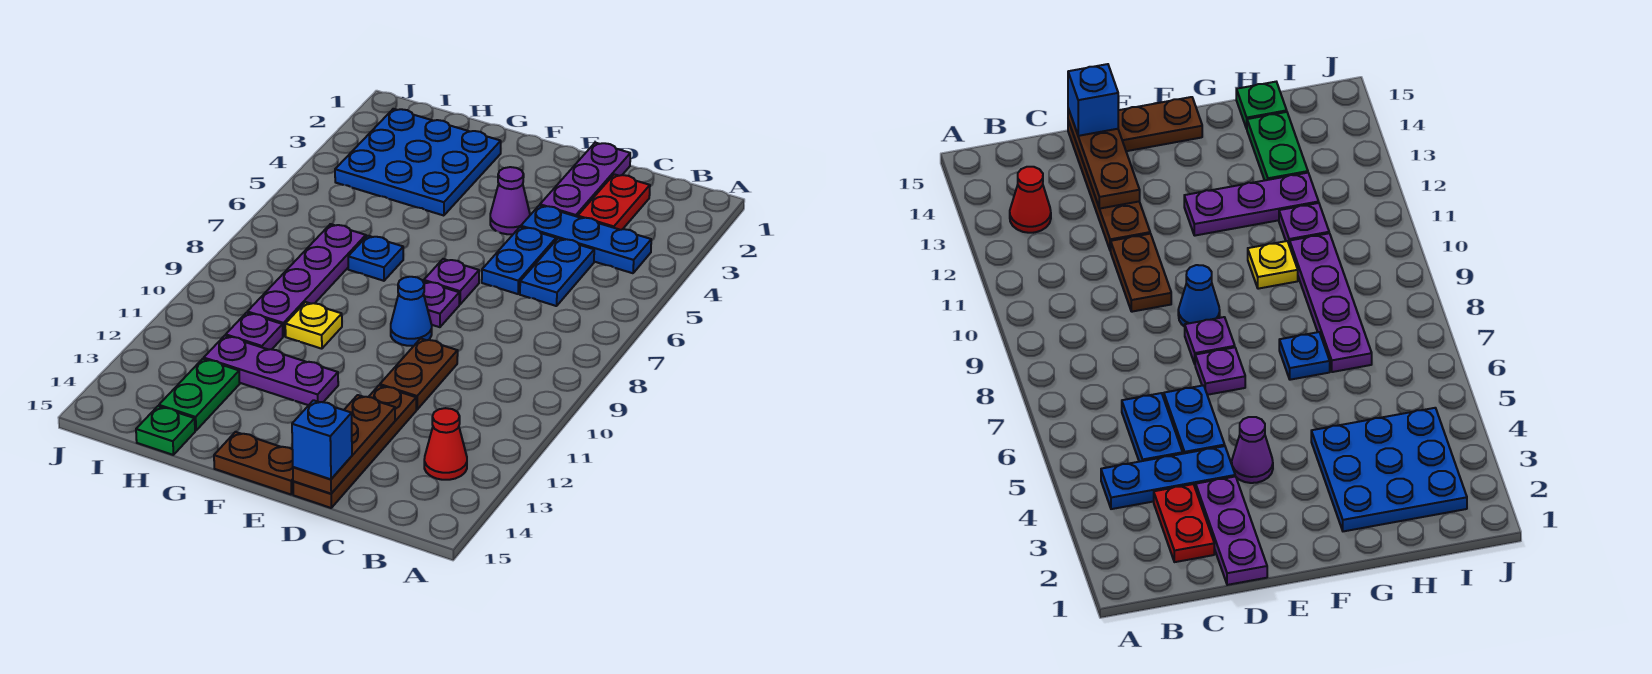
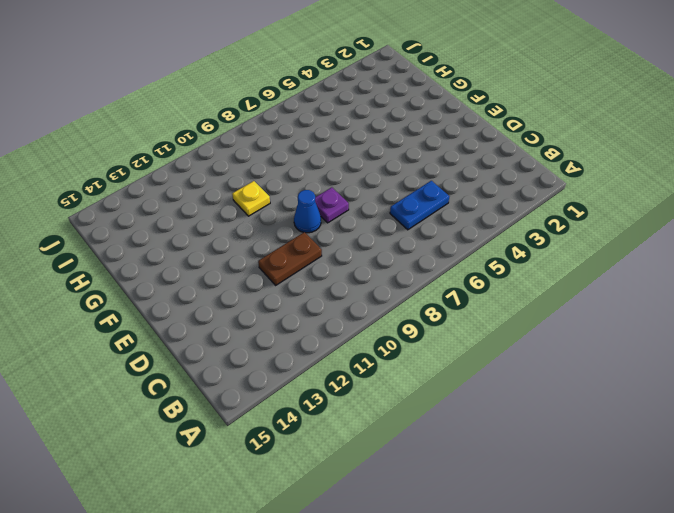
none -> blue 1x3 plate [521,205,651,273]
none -> red 1x1 cone [424,408,467,480]
none -> red 1x2 plate [578,174,650,230]

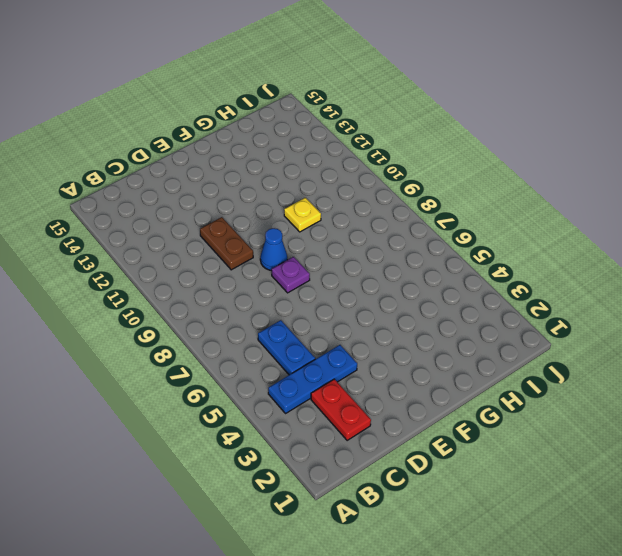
none -> red 1x1 cone [424,408,467,480]
none -> purple 1x3 plate [540,143,630,217]
none -> blue 1x2 plate [482,227,556,294]

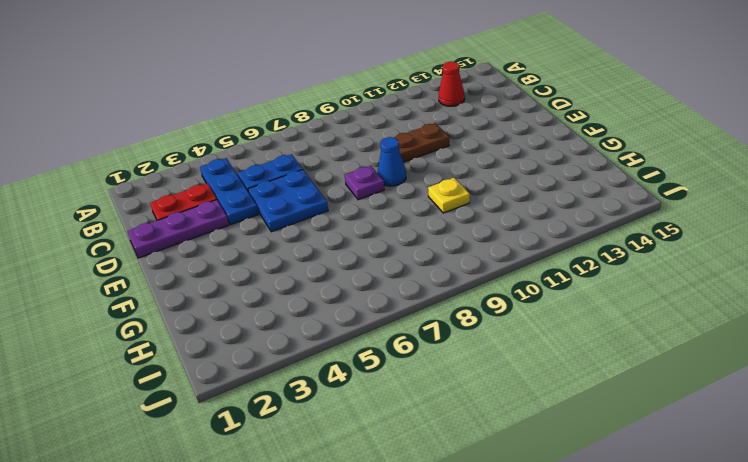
blue 2x2 plate [248,170,328,232] -> blue 1x2 plate [482,227,556,294]
none -> brown 1x4 plate [293,385,416,508]
none -> purple 1x1 cone [490,167,530,234]
none -> purple 1x1 plate [424,259,479,305]

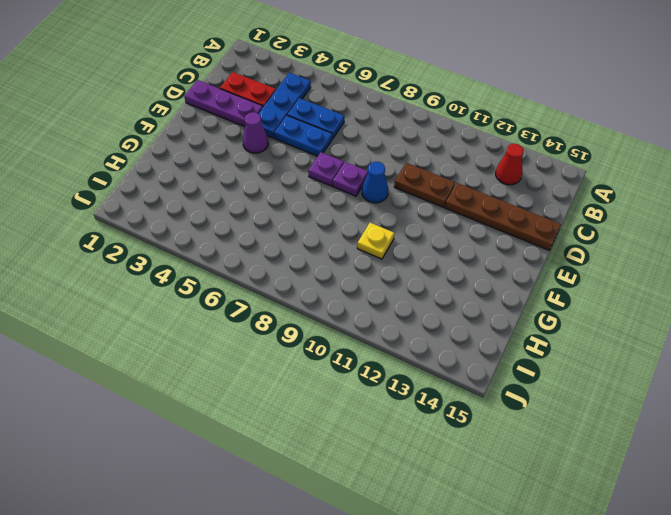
none -> brown 1x2 plate [214,432,293,494]
none -> purple 1x3 plate [204,336,338,405]
none -> blue 3x3 plate [335,109,501,216]

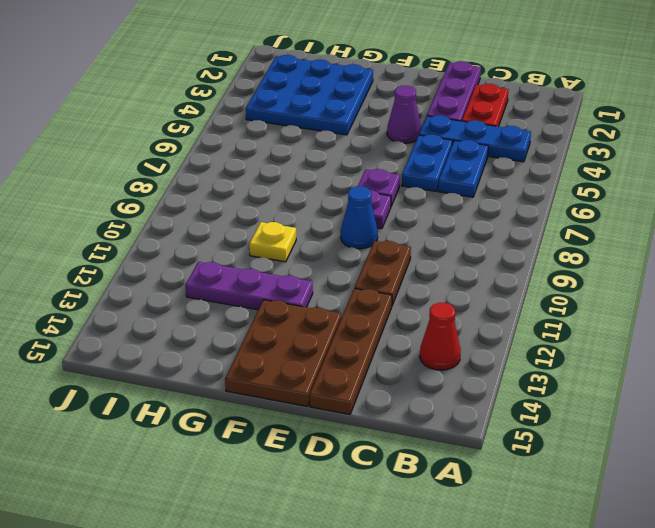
brown 2x3 plate [225,300,341,406] -> brown 1x2 plate [214,432,293,494]
none -> blue 1x1 plate [348,236,403,281]
none -> purple 1x4 plate [247,224,366,336]
none -> purple 1x1 plate [226,313,283,350]

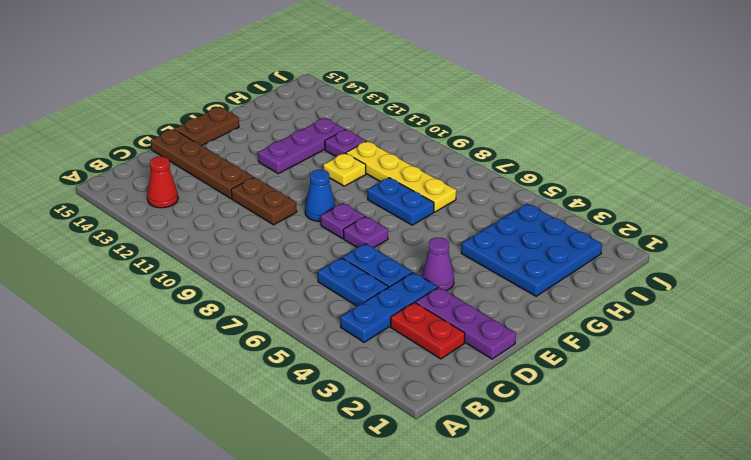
blue 1x2 plate [368,178,434,225] -> blue 1x1 plate [348,236,403,281]
yellow 1x4 plate [346,141,456,212] -> purple 1x4 plate [247,224,366,336]
none -> green 1x2 plate [159,359,240,431]
none -> green 1x1 plate [136,406,195,455]
none -> brown 1x3 plate [293,395,395,494]

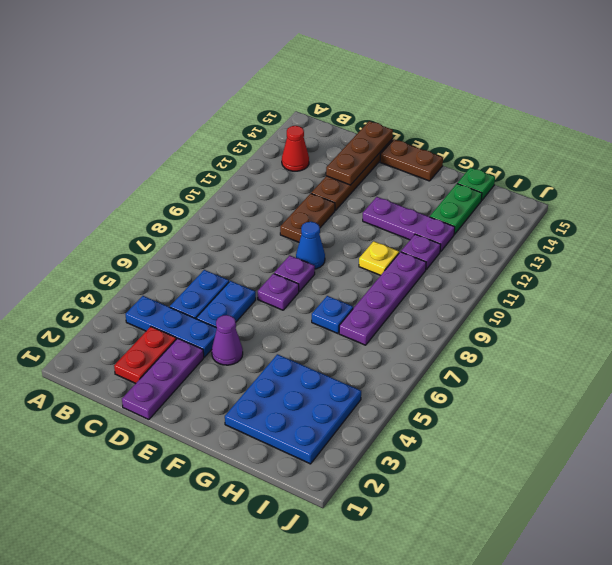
none -> blue 1x1 brick [292,400,352,479]

